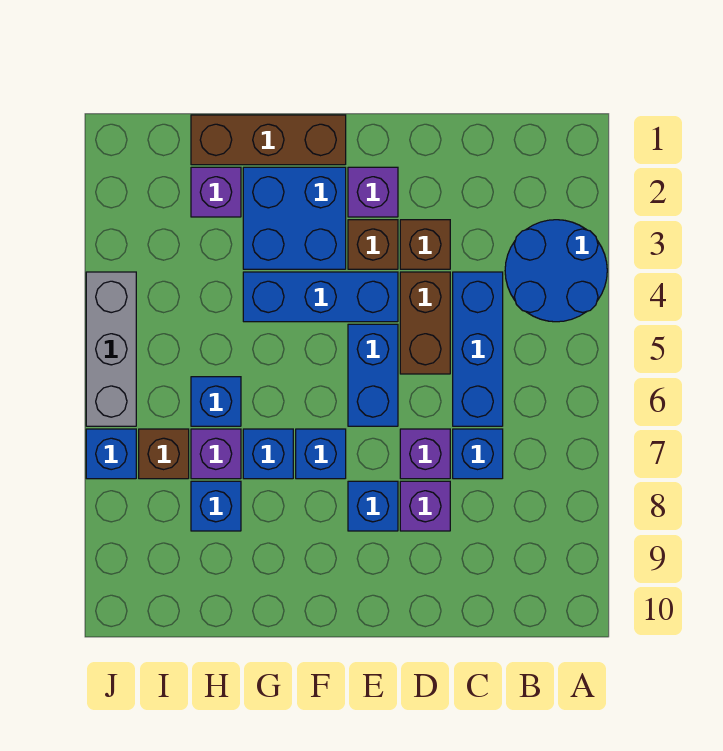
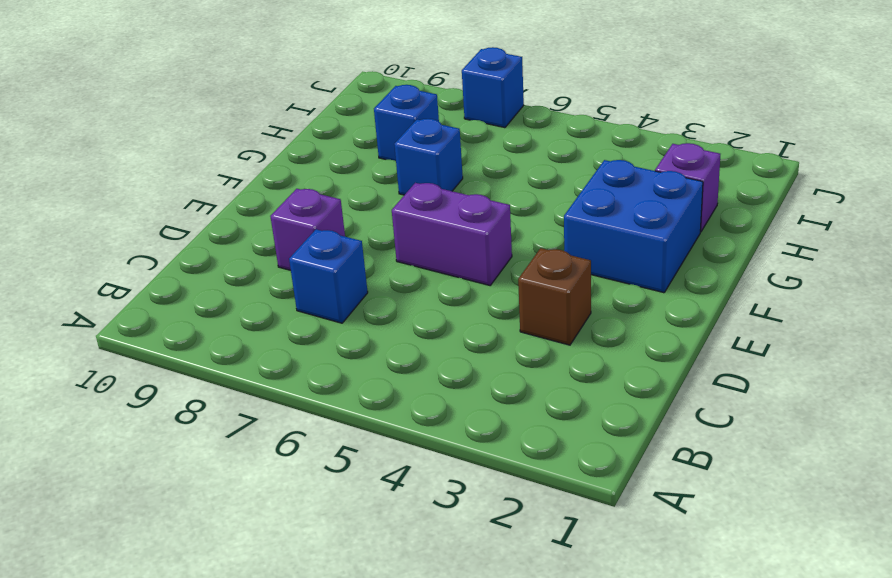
purple 1x2 brick [392,183,512,285] -> blue 1x2 brick [348,324,398,426]
none -> blue 2x2 round brick [505,220,607,322]
none -> blue 1x3 brick [453,272,503,426]
none -> brown 1x2 brick [400,272,450,374]

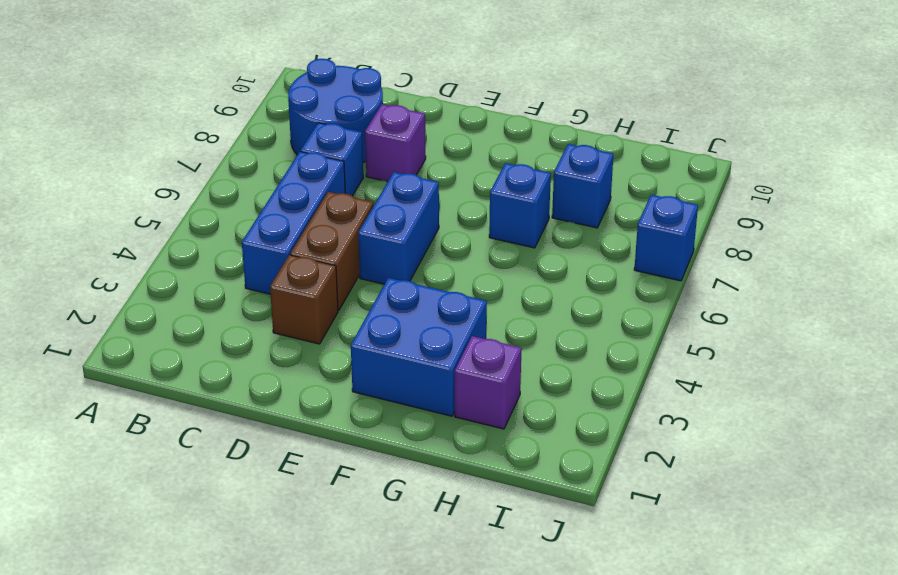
blue 2x2 round brick [288,59,383,163] -> blue 2x2 round brick moved to [505,220,607,322]
none -> purple 1x1 brick [400,429,450,479]
none -> purple 1x1 brick [348,167,398,217]
none -> brown 1x1 brick [348,220,398,269]

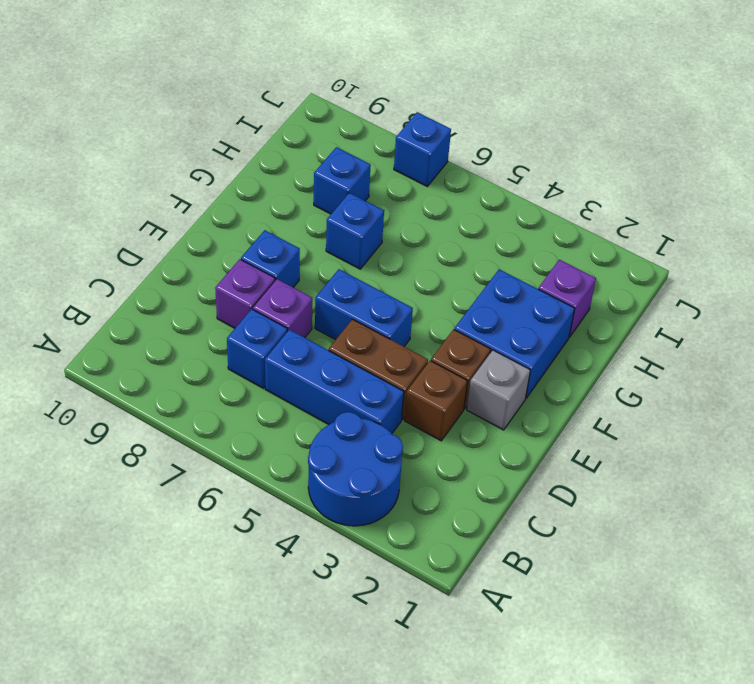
grey 1x1 brick [467,350,530,430] -> purple 1x1 brick [348,167,398,217]
none -> blue 1x3 brick [243,272,398,322]
none -> brown 1x3 brick [191,115,346,165]
none -> blue 1x1 brick [296,429,346,479]

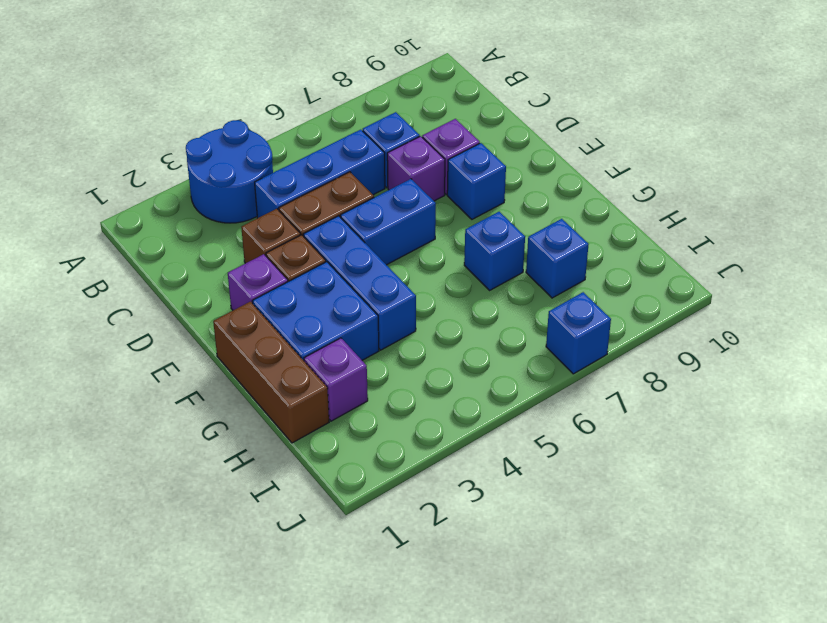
none -> blue 1x1 brick [296,429,346,479]
none -> blue 1x1 brick [191,377,241,426]
none -> purple 1x1 brick [191,429,241,479]

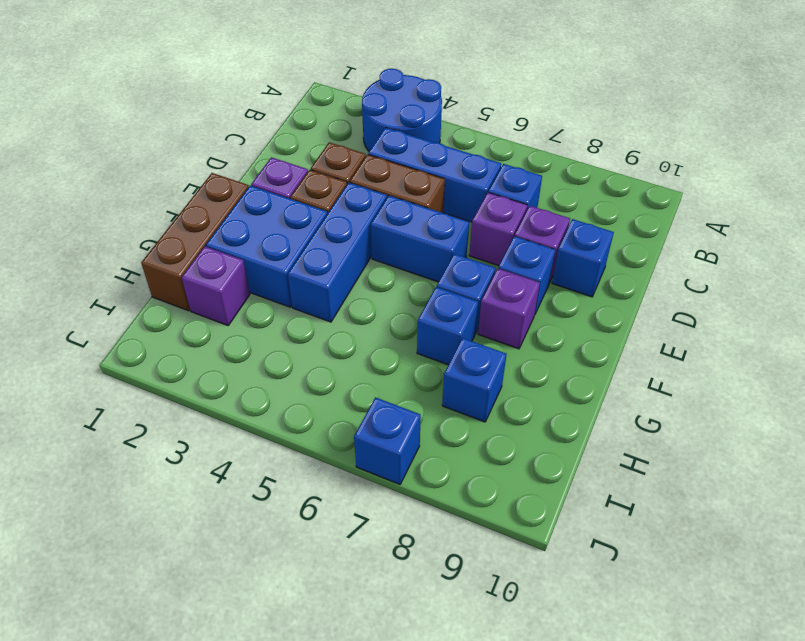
blue 1x1 brick [552,219,614,297] -> blue 1x1 brick moved to [191,377,241,426]
purple 1x1 brick [478,269,540,349] -> purple 1x1 brick moved to [191,429,241,479]
none -> brown 1x1 brick [139,429,189,479]
none -> grey 1x3 brick [86,272,136,426]

